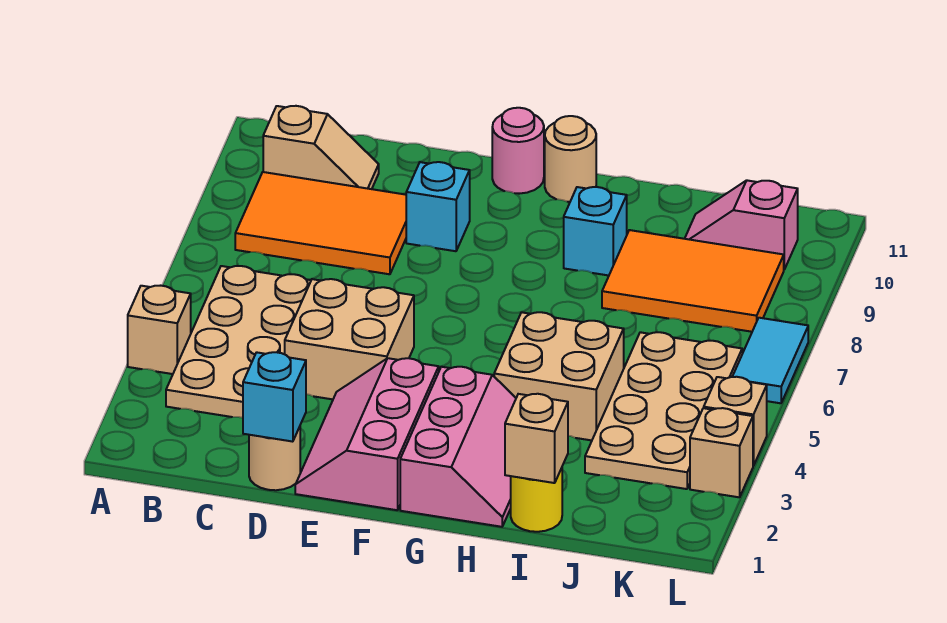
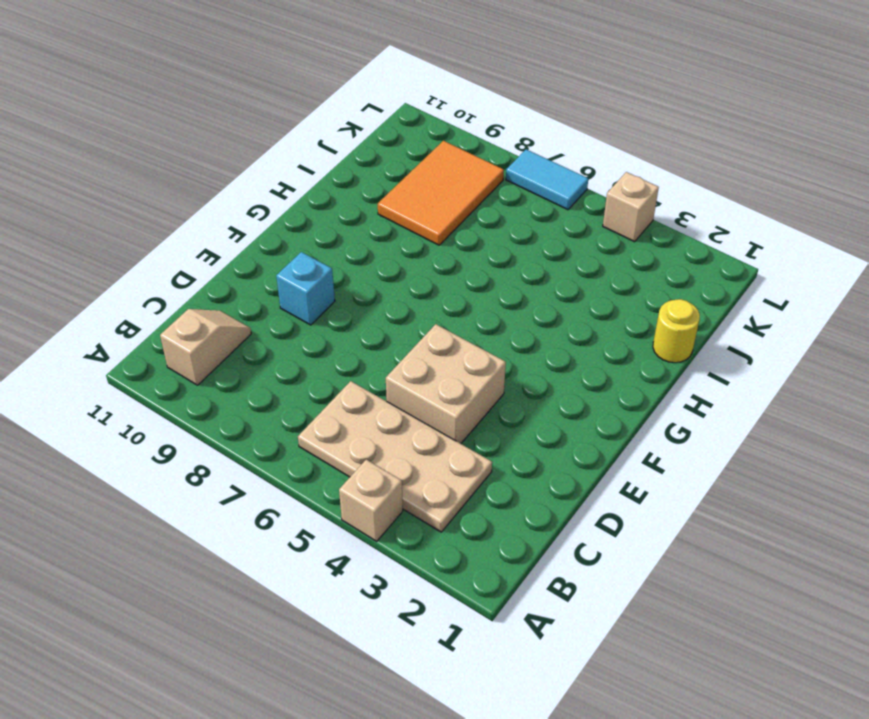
none -> orange 2x3 tile [235,172,406,274]
none -> tan 1x1 round brick [249,427,300,490]
none -> pink 2x3 slope [295,358,439,510]

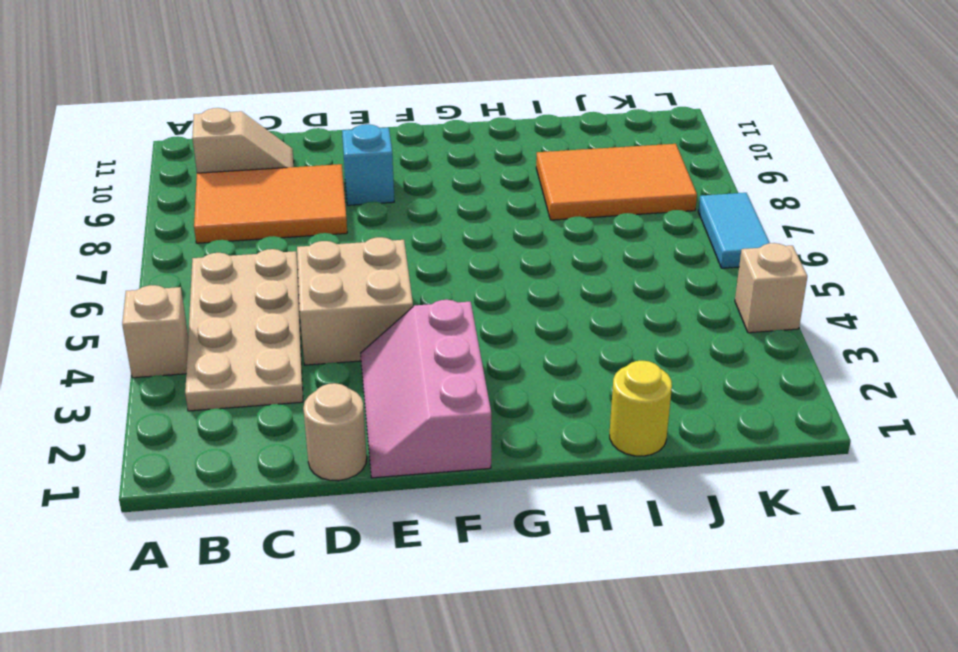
none -> pink 1x1 round brick [492,108,544,194]
none -> pink 2x3 slope [400,367,516,527]
none -> tan 1x1 round brick [545,116,596,202]

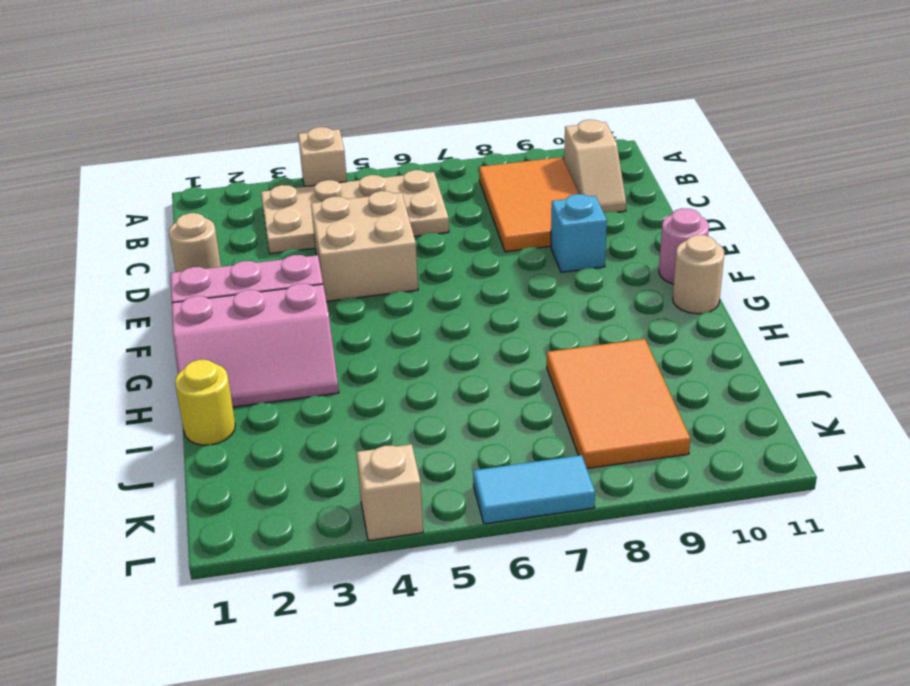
none -> tan 2x2 brick [494,312,624,440]
none -> cyan 1x1 brick [564,187,627,275]
none -> tan 2x4 plate [585,332,742,489]

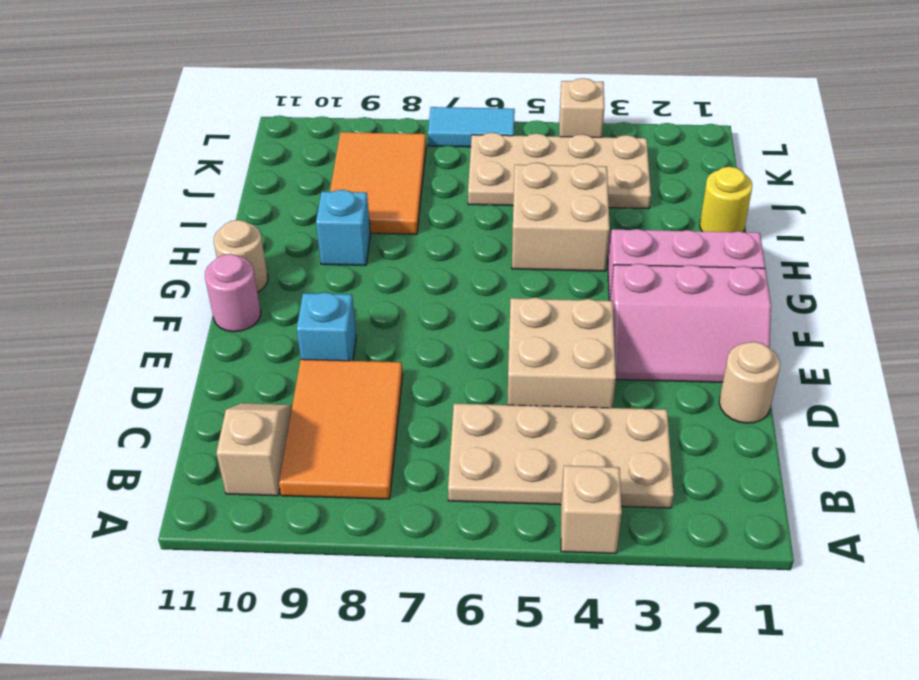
none -> pink 1x2 slope [685,180,798,269]
none -> tan 1x1 brick [690,408,753,497]
none -> cyan 1x1 brick [243,352,306,442]

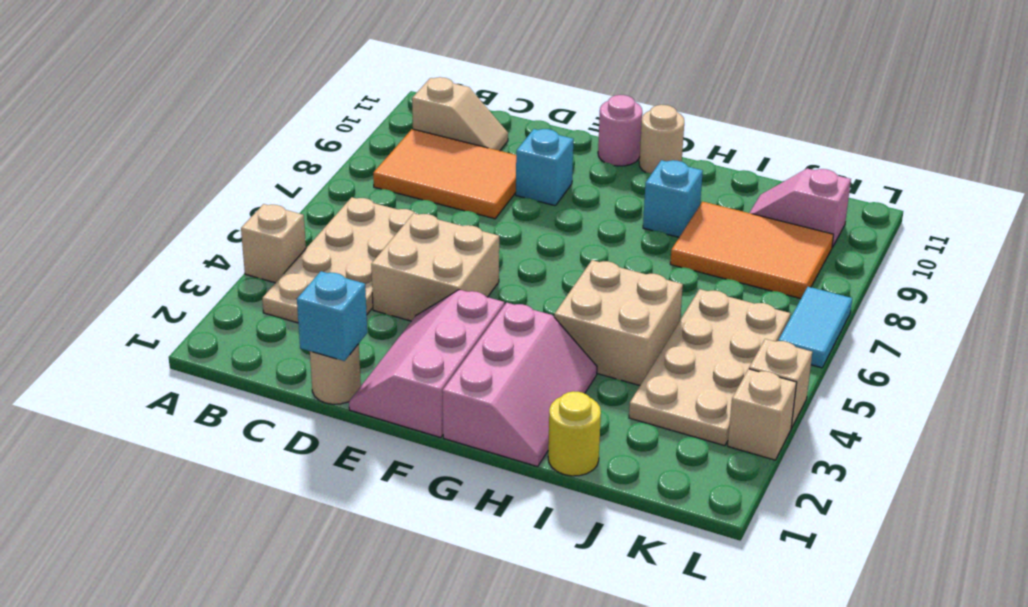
none -> tan 1x1 brick [505,394,568,483]

